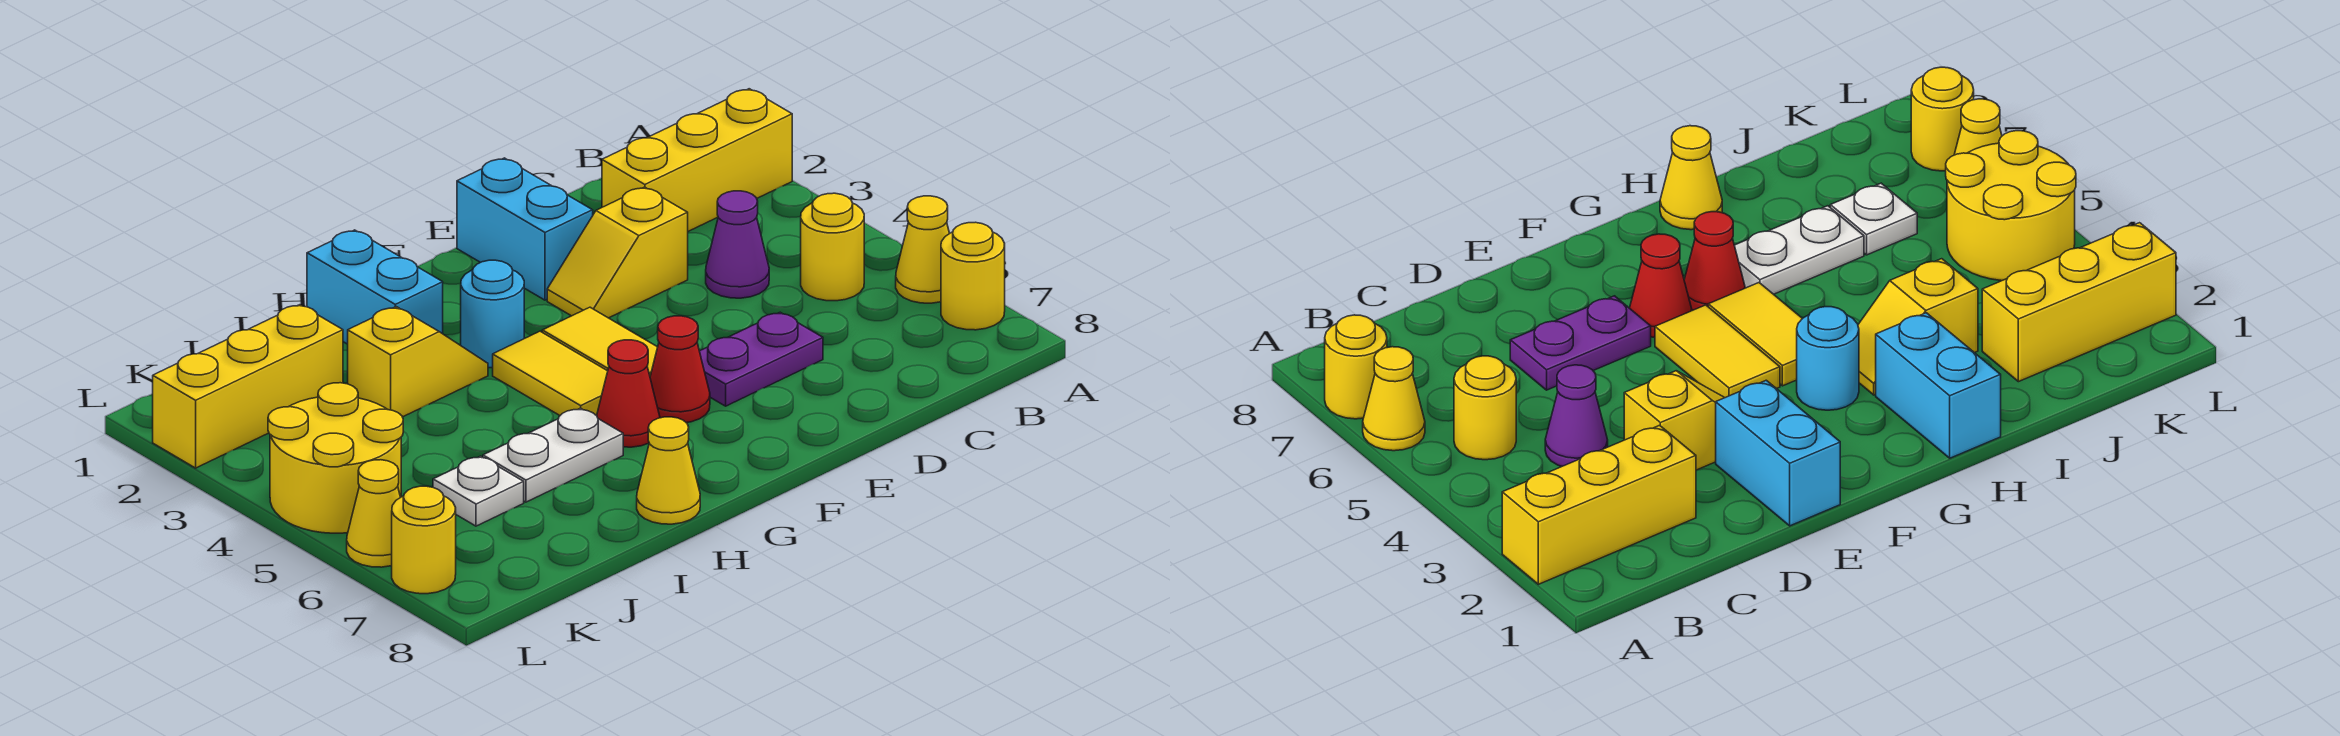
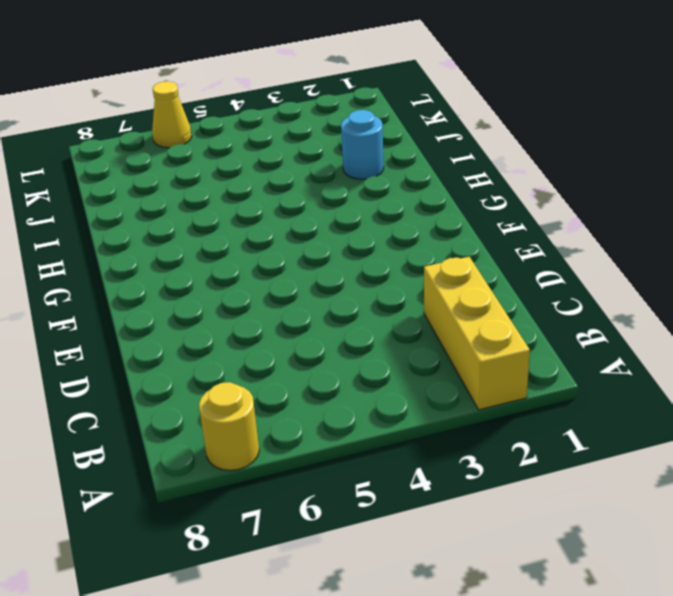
cyan 1x1 round brick [341,110,384,179] -> cyan 1x1 round brick moved to [461,260,524,368]
none -> yellow 1x1 cone [896,196,950,303]
none -> yellow 1x1 round brick [801,193,864,301]
none -> purple 1x1 cone [706,191,769,298]

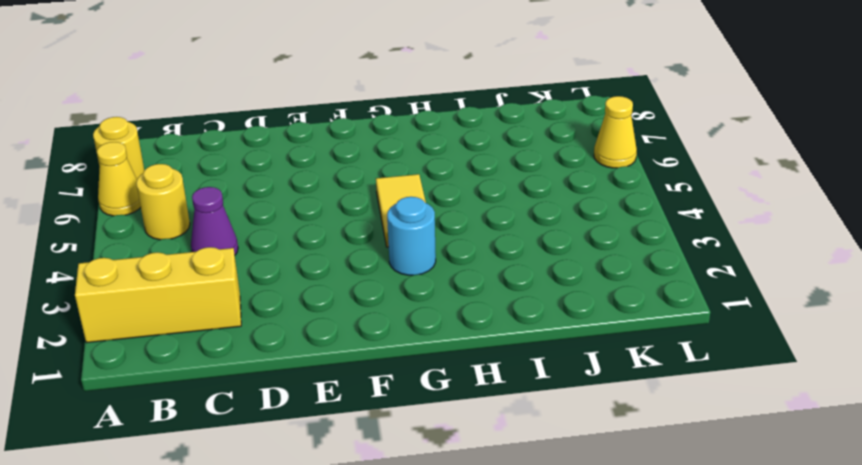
none -> yellow 1x2 slope [547,187,688,318]
none -> purple 1x2 plate [700,312,823,406]
none -> cyan 1x2 brick [457,158,593,300]

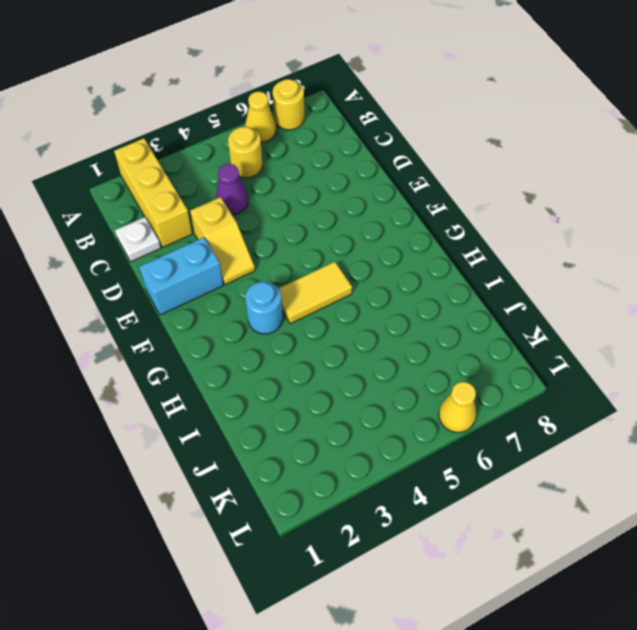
white 1x1 plate [115,217,161,262] -> white 1x1 plate moved to [433,456,524,526]
none -> purple 1x2 plate [700,312,823,406]
none -> yellow 1x2 tile [542,307,658,376]
none -> red 1x1 cone [650,316,710,423]

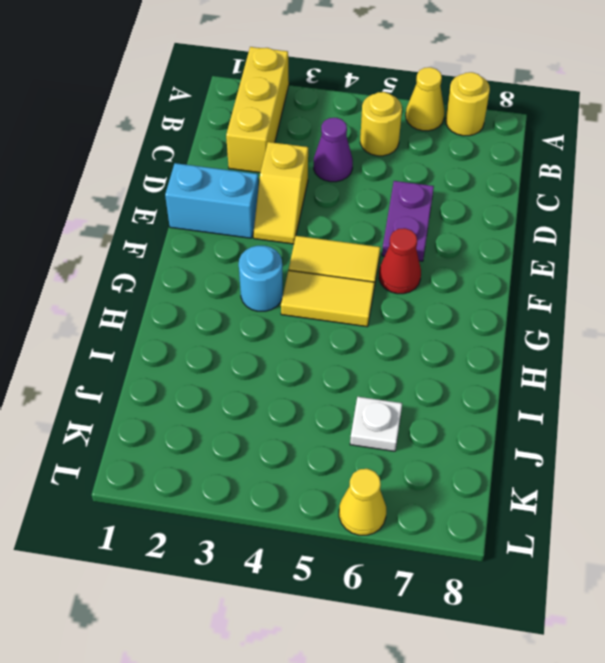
none -> red 1x1 cone [597,340,660,447]
none -> cyan 1x2 brick [307,230,443,344]
none -> yellow 1x2 slope [348,307,488,417]

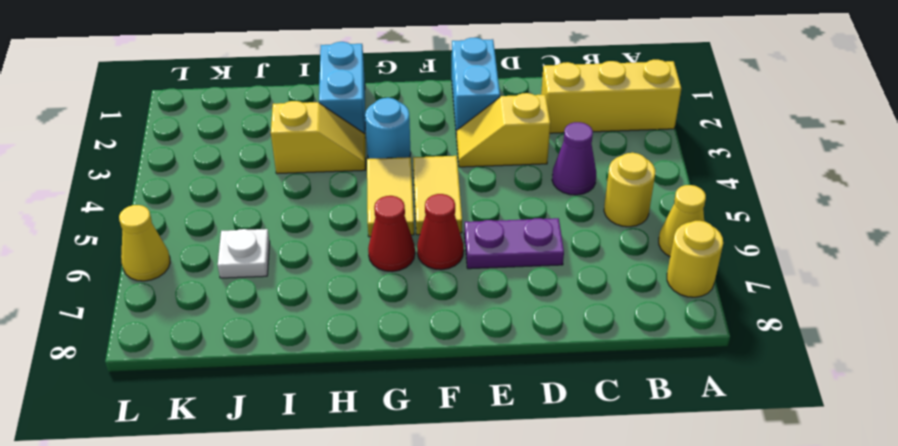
none -> white 1x2 plate [483,408,623,502]
none -> yellow 1x1 cone [637,417,700,524]
none -> yellow 1x3 brick [153,305,343,468]

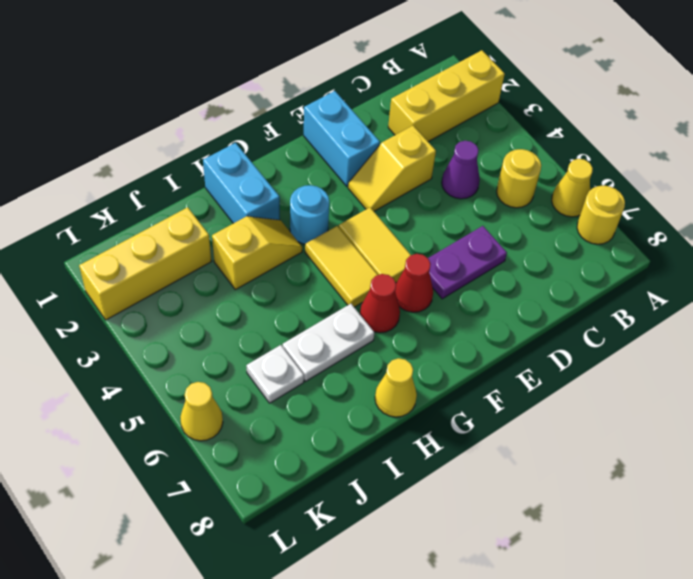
none -> yellow 2x2 round brick [268,383,403,533]
none -> yellow 1x1 round brick [392,486,456,594]

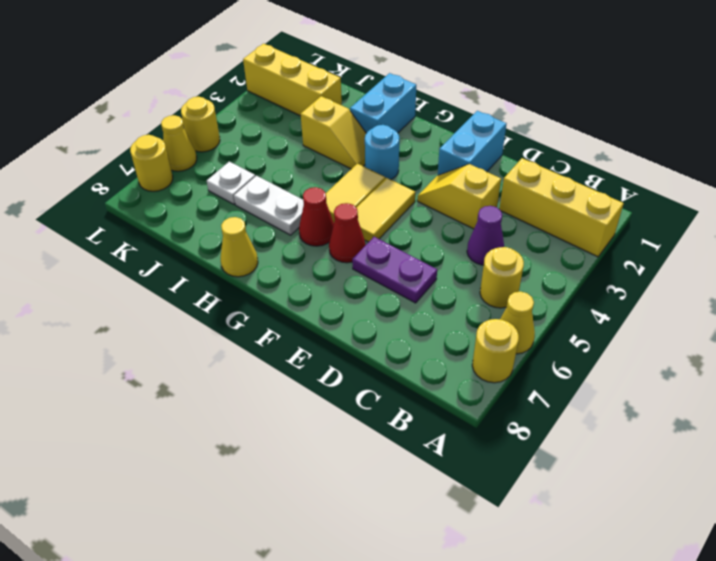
yellow 1x1 round brick [181,97,220,152] -> yellow 2x2 round brick [268,383,403,533]

